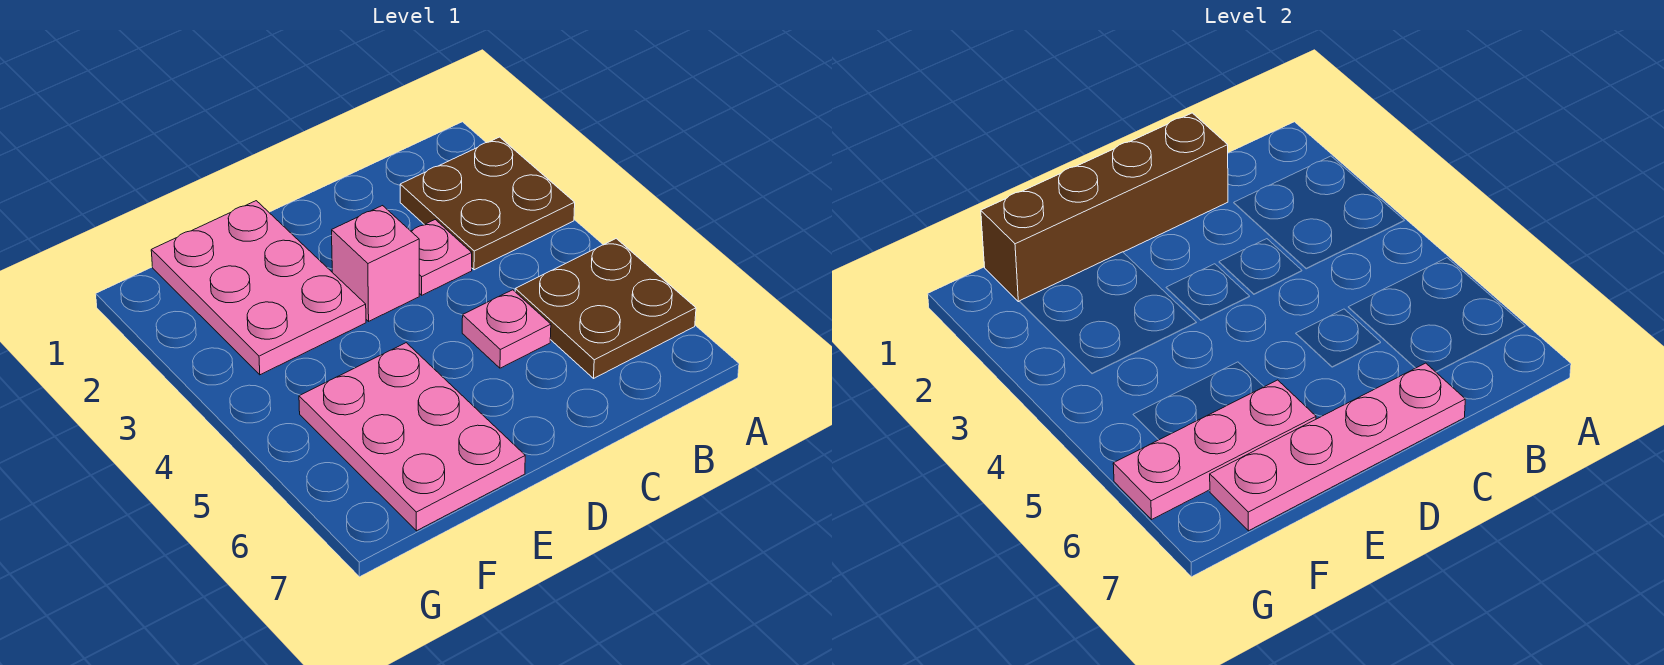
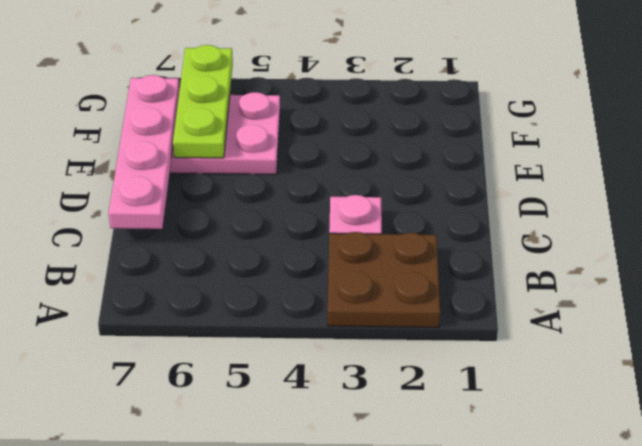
lime 1x3 plate [173,45,233,158] -> pink 1x3 plate [1113,380,1316,520]
none -> brown 2x2 plate [515,239,696,379]
none -> pink 1x1 plate [462,290,551,368]

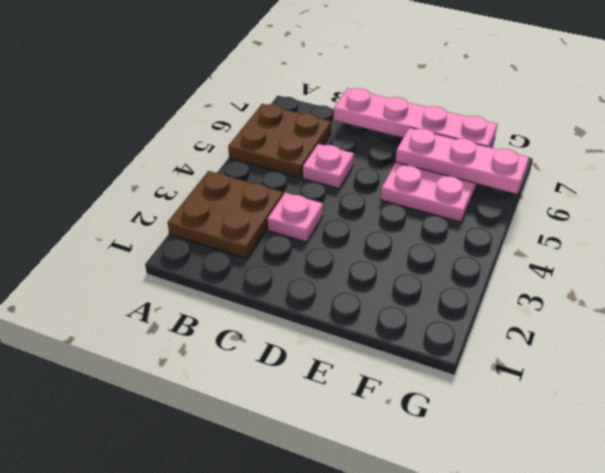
none -> pink 1x1 brick [332,206,419,321]
none -> pink 2x3 plate [151,201,366,375]

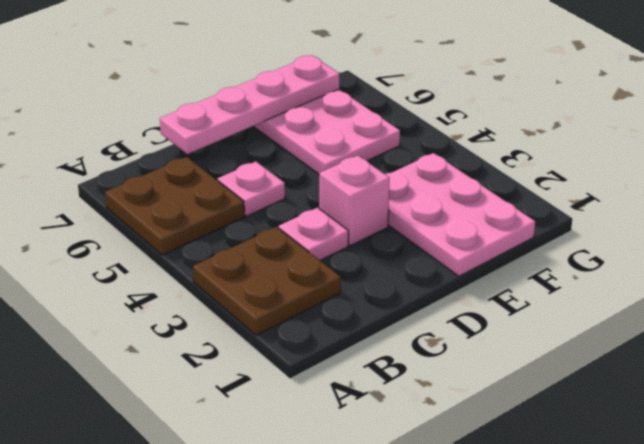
none -> brown 1x4 brick [981,113,1228,302]
none -> pink 1x3 plate [1113,380,1316,520]

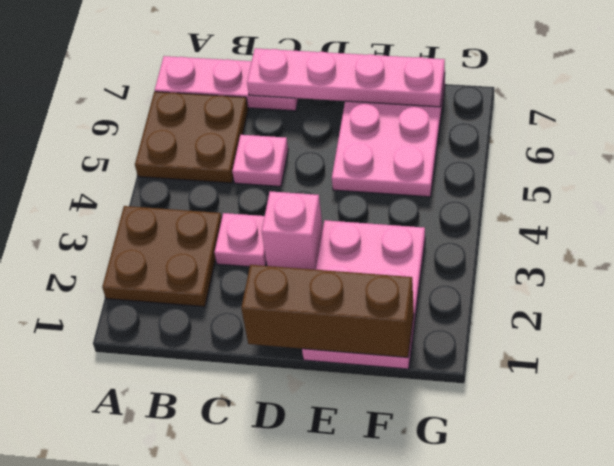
pink 1x3 plate [155,56,298,111] -> pink 1x3 plate moved to [1113,380,1316,520]
brown 1x3 brick [241,265,414,357] -> brown 1x4 brick [981,113,1228,302]

